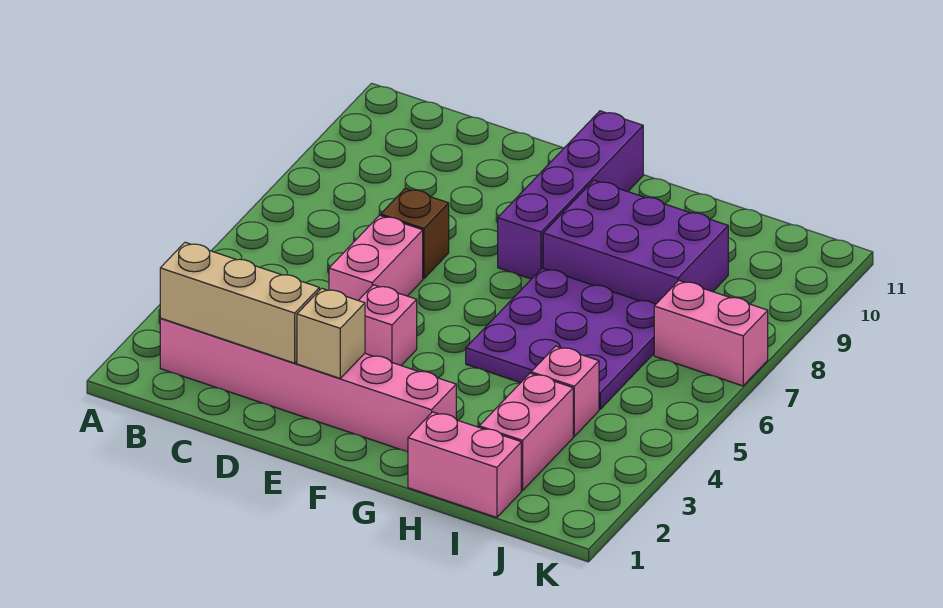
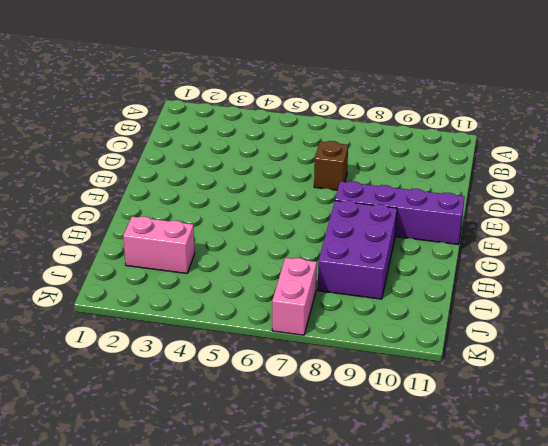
none -> pink 1x6 brick [160,318,456,452]
none -> pink 1x2 brick [329,215,423,300]
none -> pink 1x1 brick [358,285,417,365]

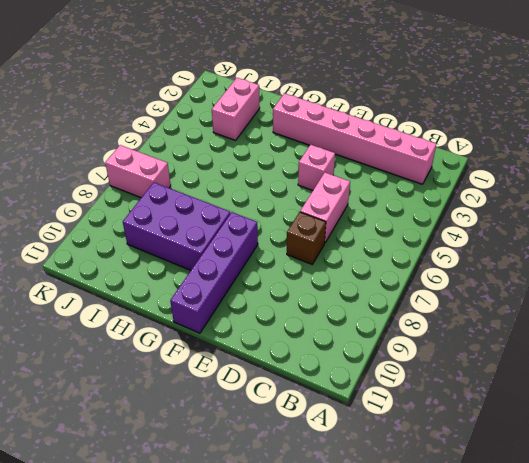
none -> purple 3x3 plate [466,268,655,409]
none -> pink 1x2 brick [408,412,521,518]
none -> pink 1x1 brick [531,346,599,436]

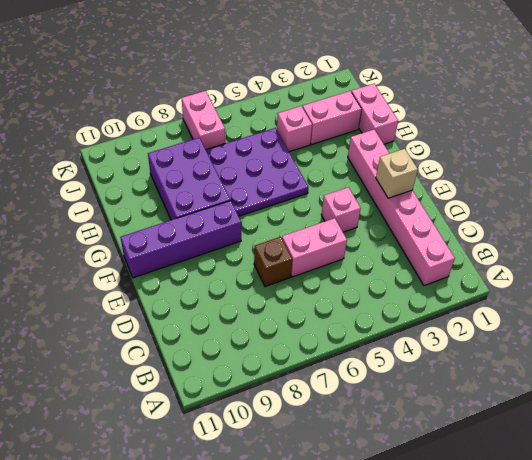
none -> tan 1x3 brick [160,242,319,363]

